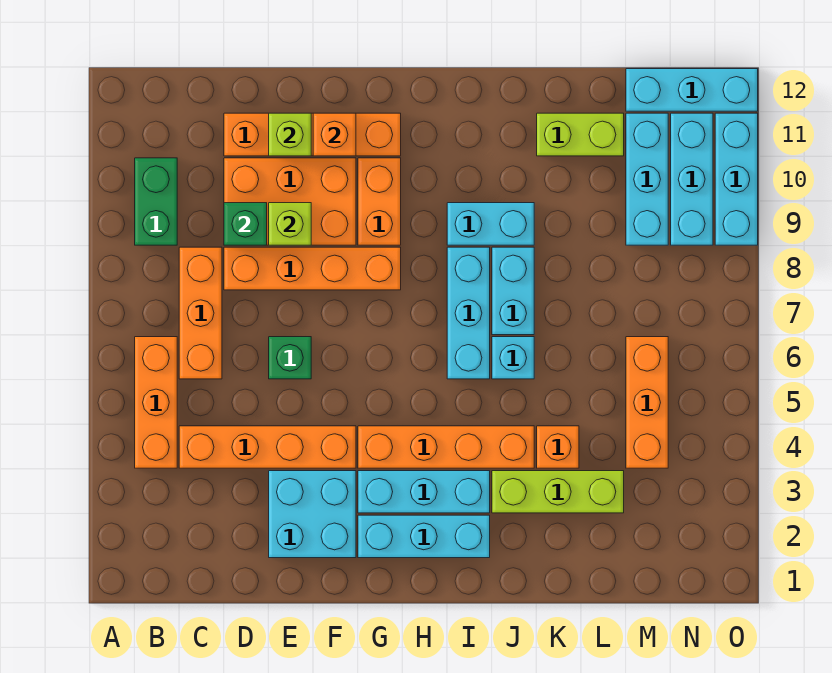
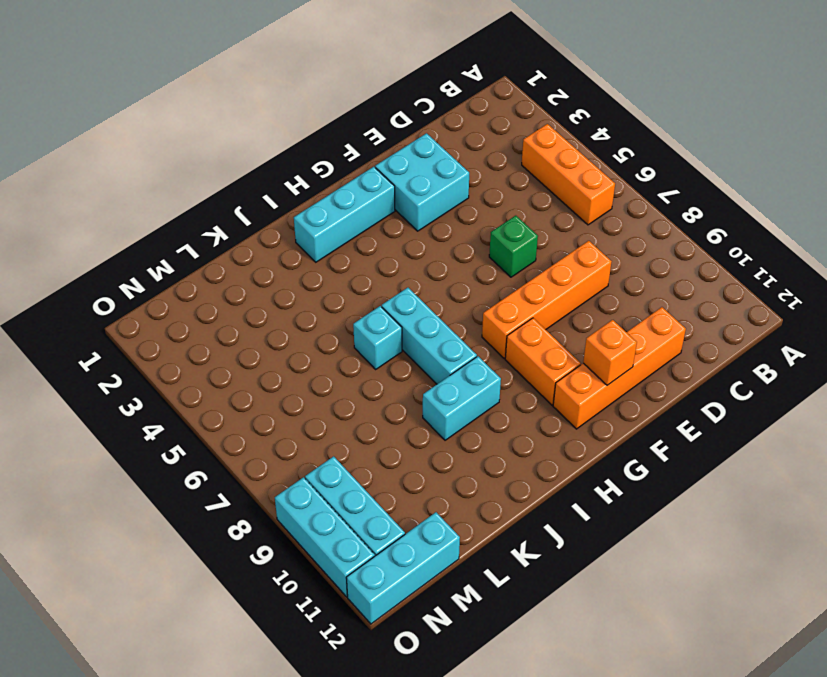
none -> green 1x2 brick [135,158,177,245]
none -> orange 1x4 brick [179,426,356,468]
none -> orange 1x3 brick [179,247,222,379]

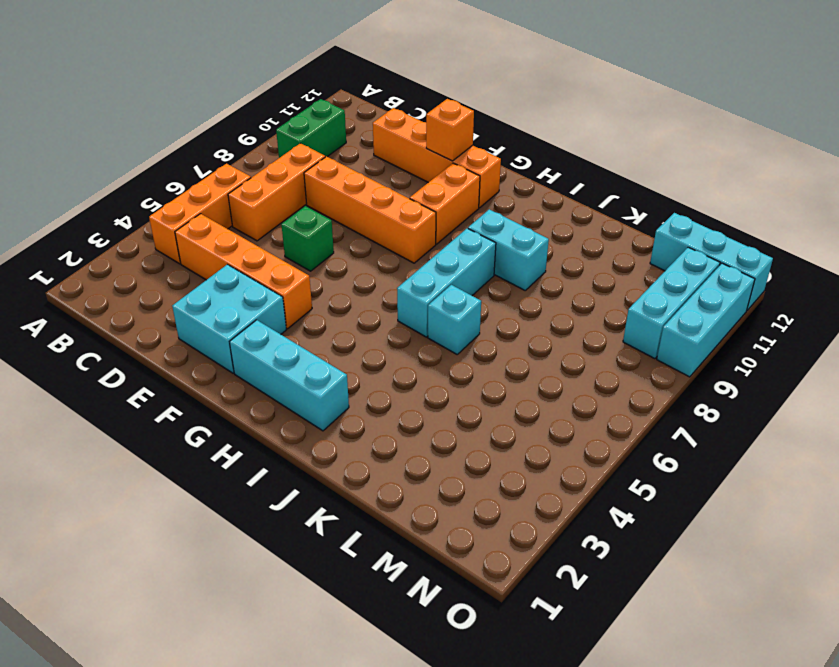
none -> orange 2x3 brick [224,158,356,245]
none -> cyan 1x3 brick [358,471,490,513]
none -> orange 1x4 brick [358,426,534,468]

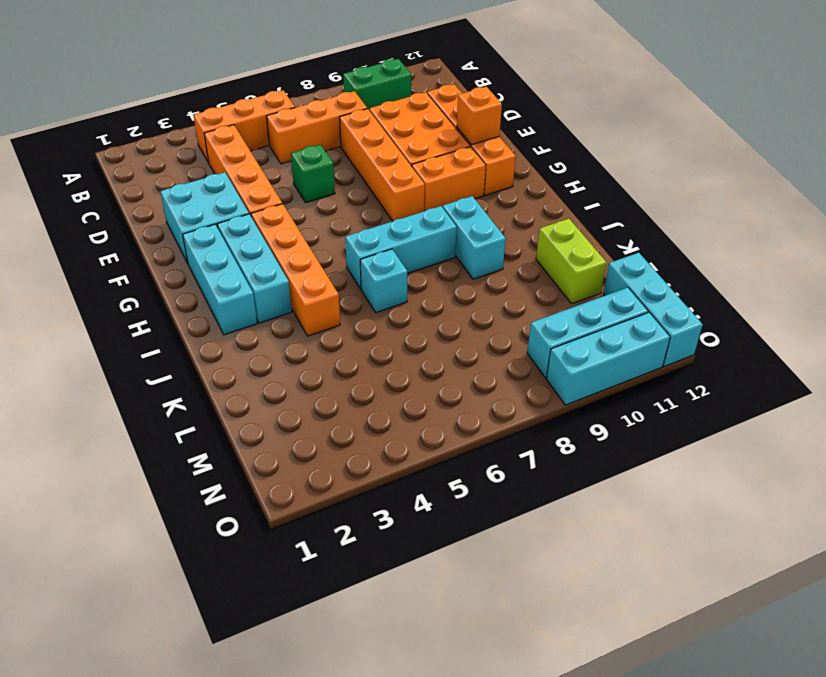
none -> lime 1x3 brick [492,471,624,513]
none -> cyan 1x2 brick [492,247,534,335]
none -> orange 1x1 brick [537,426,579,468]

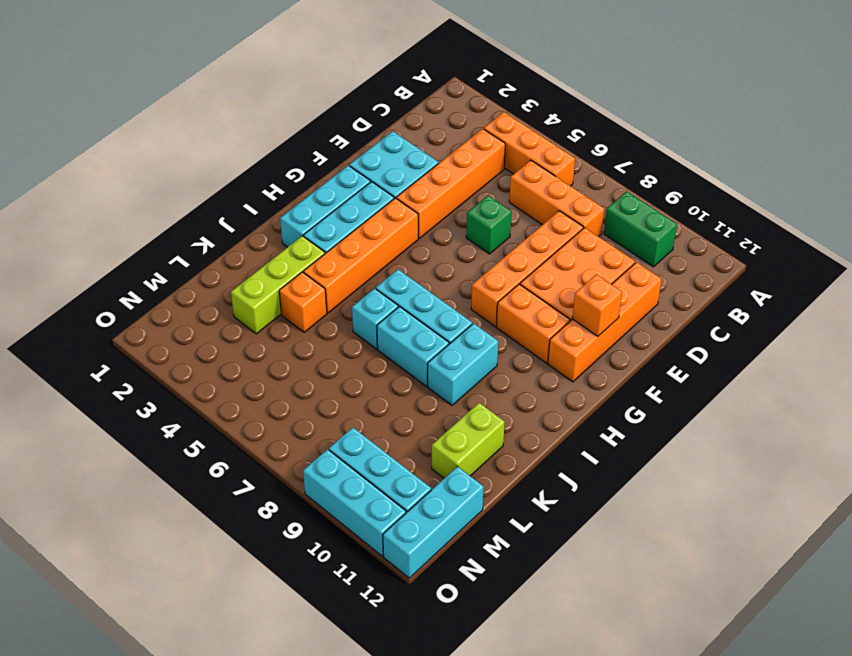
none -> orange 1x3 brick [626,337,668,468]
none -> cyan 1x3 brick [626,113,668,245]
none -> green 1x1 brick [224,203,267,245]

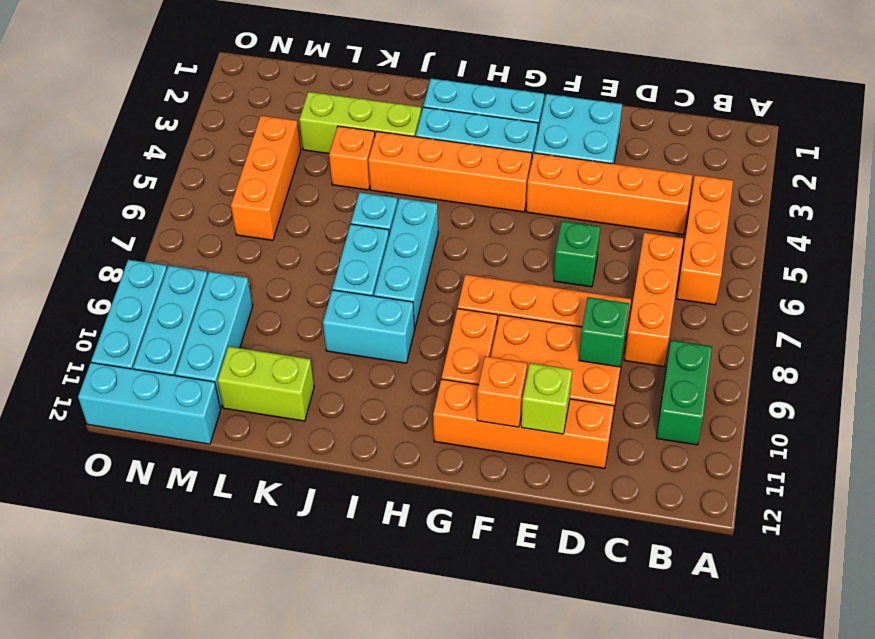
none -> lime 1x1 brick [269,203,311,245]

